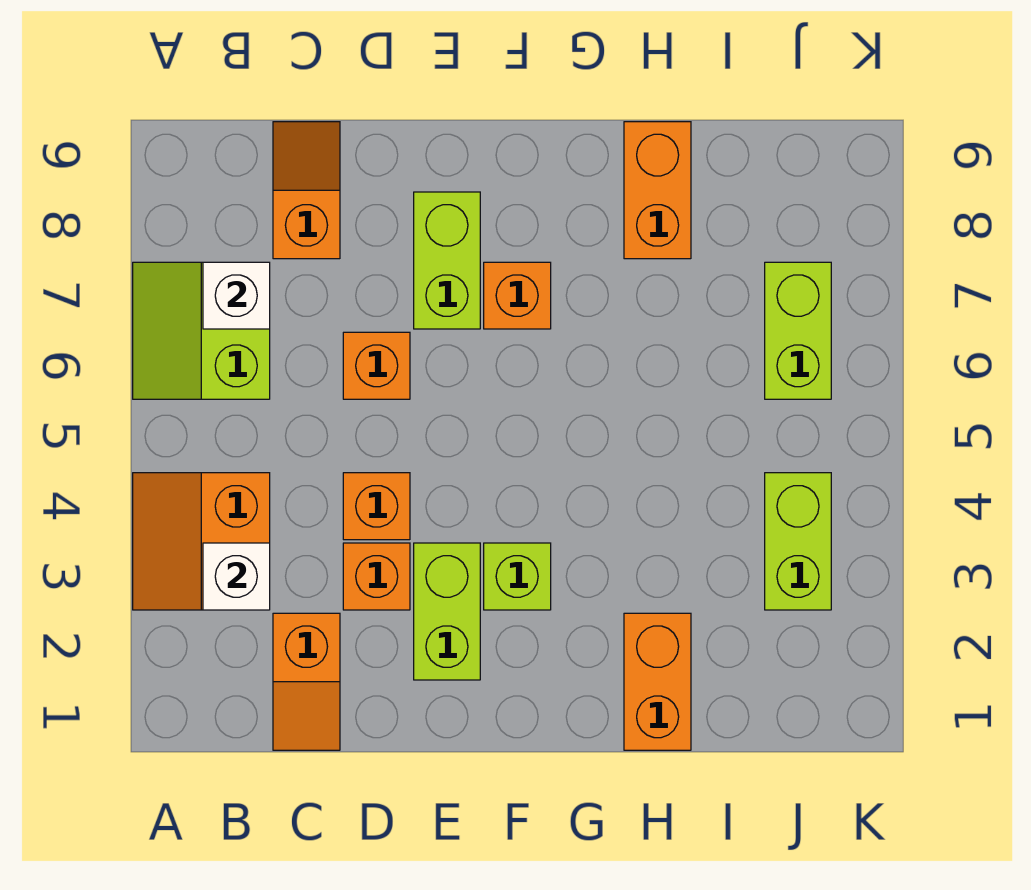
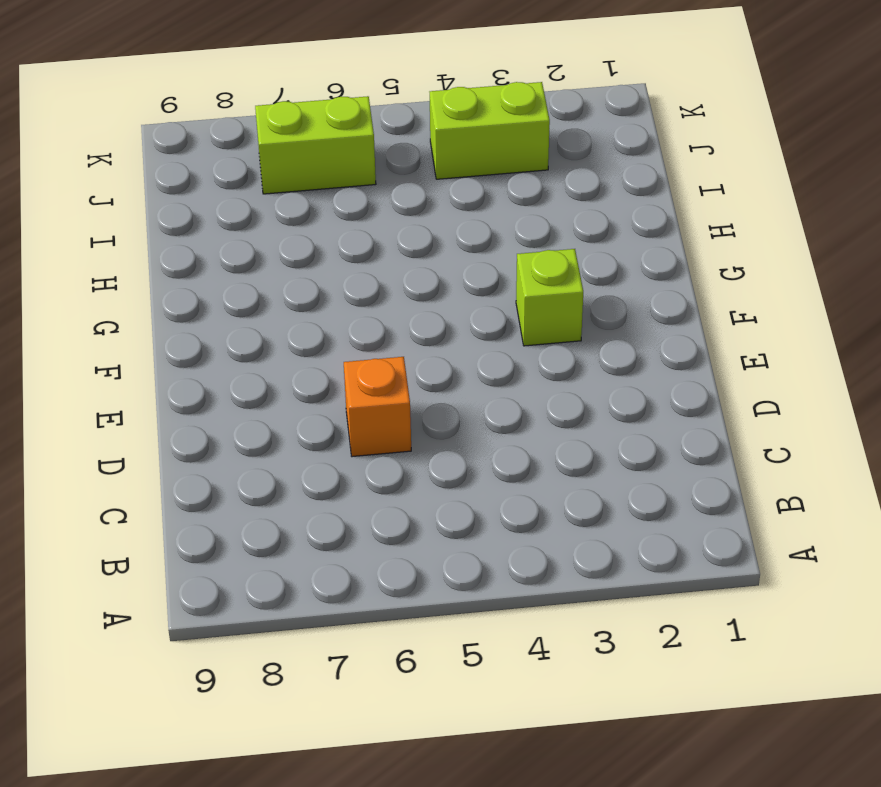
none -> orange 2x2 slope [133,473,270,610]
none -> lime 2x2 slope [133,262,270,399]
none -> orange 1x2 slope [273,613,340,750]

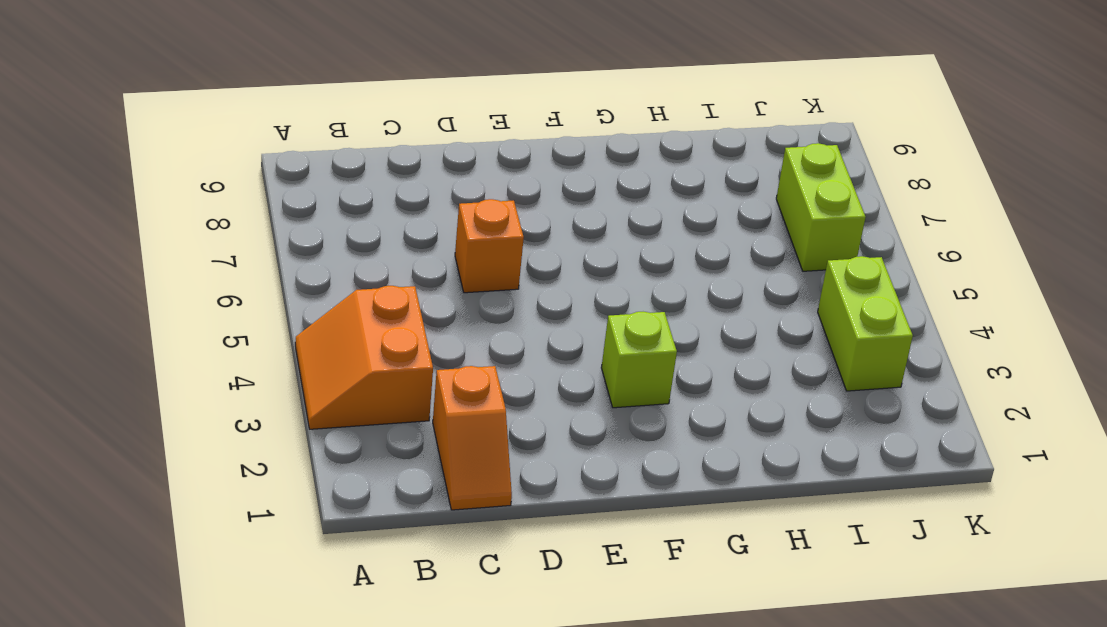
none -> lime 2x2 slope [133,262,270,399]
none -> orange 1x2 slope [273,122,340,259]
none -> orange 1x1 brick [343,543,410,610]

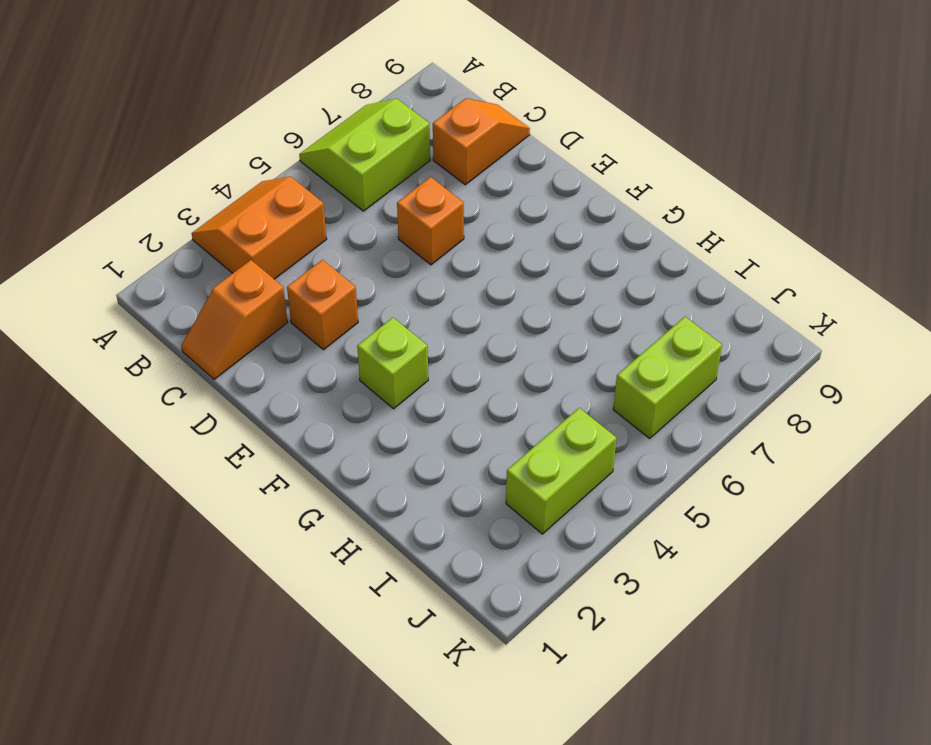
none -> orange 1x1 brick [343,473,410,540]
none -> lime 1x2 brick [414,543,480,680]
none -> lime 1x2 brick [414,192,480,329]

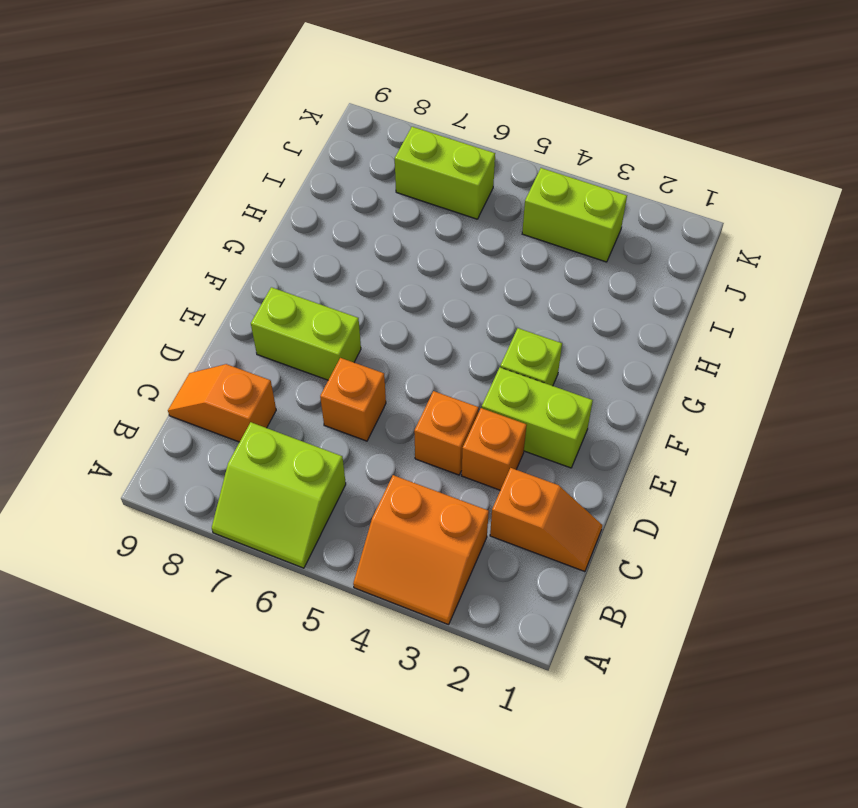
none -> orange 1x1 brick [484,262,551,329]
none -> orange 1x2 brick [624,613,691,750]
none -> orange 1x2 brick [624,122,691,259]

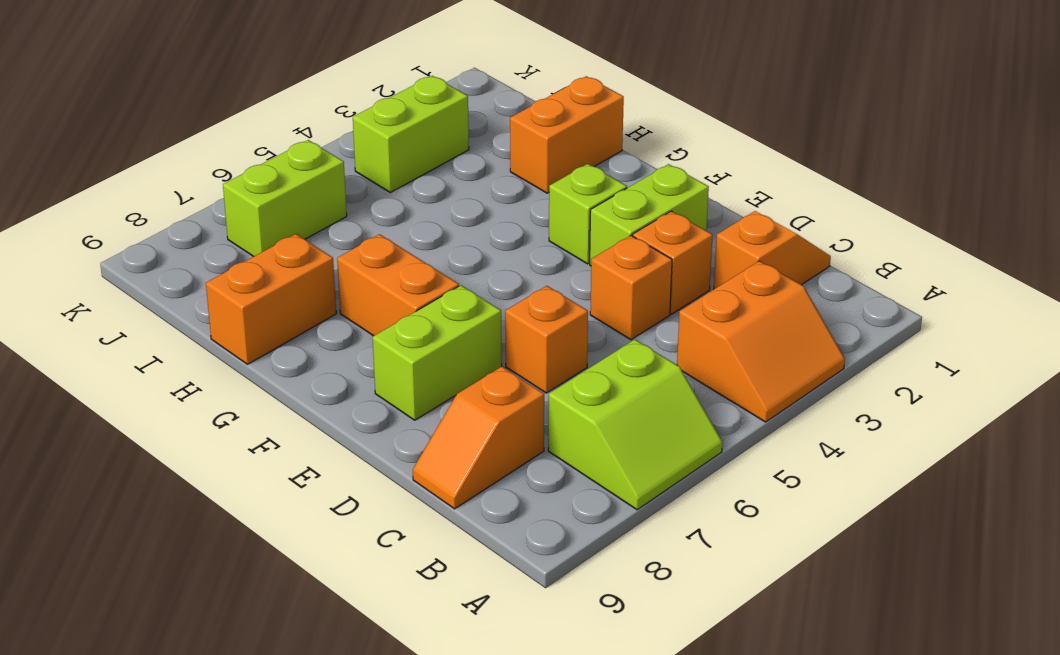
orange 1x2 brick [337,234,459,336] -> orange 1x1 brick [484,262,551,329]
none -> white 1x1 brick [203,543,270,610]
none -> white 1x1 brick [203,262,270,329]

